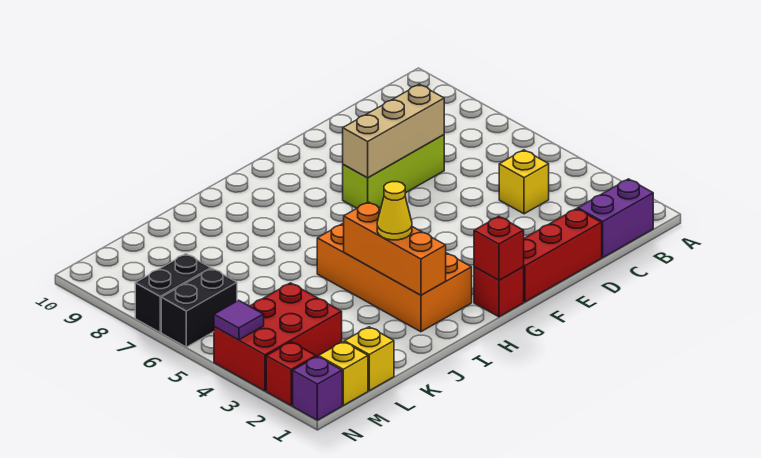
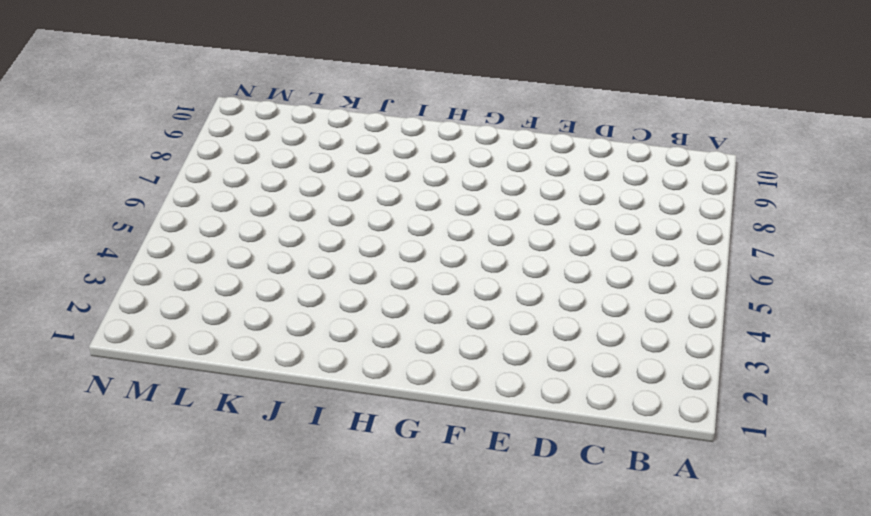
none -> purple 1x2 brick [578,179,653,258]
none -> yellow 1x1 brick [499,150,549,214]
none -> red 1x3 brick [523,209,602,302]

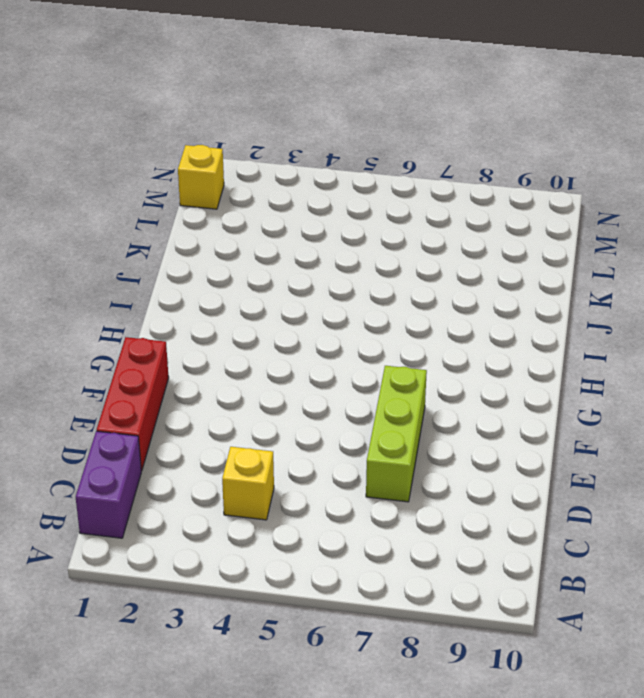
none -> red 1x1 brick [474,267,524,317]
none -> orange 2x4 brick [317,223,472,332]
none -> yellow 1x1 brick [344,327,394,391]

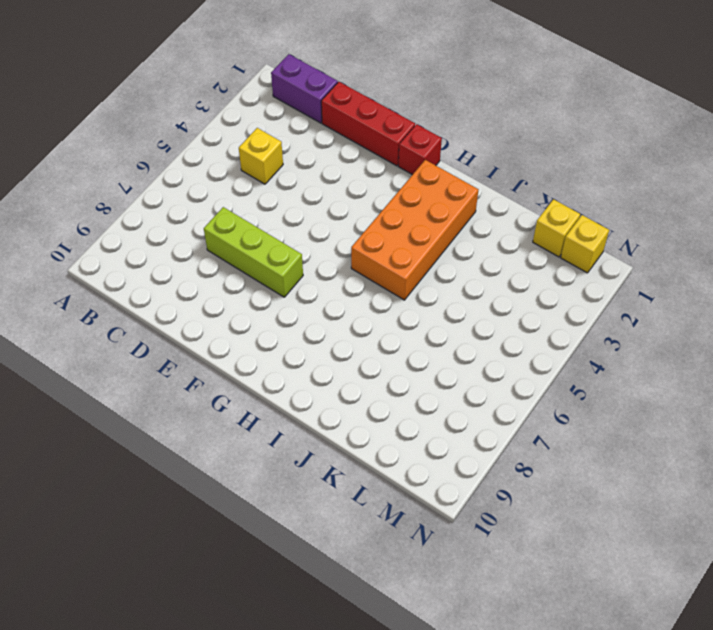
none -> red 2x3 brick [214,283,342,391]
none -> black 1x2 brick [161,269,237,347]
none -> black 1x2 brick [135,254,211,332]

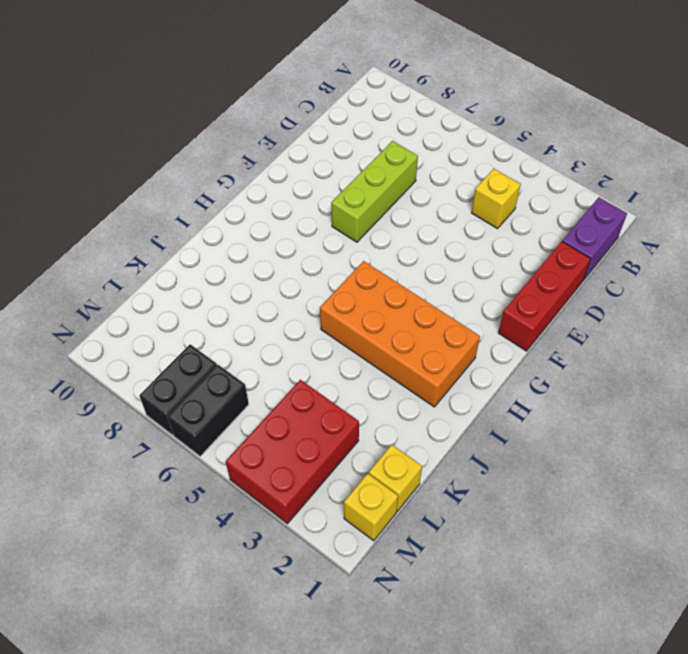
none -> red 1x1 brick [474,267,524,317]
none -> purple 1x1 brick [293,356,342,420]
none -> red 1x1 brick [266,342,316,406]

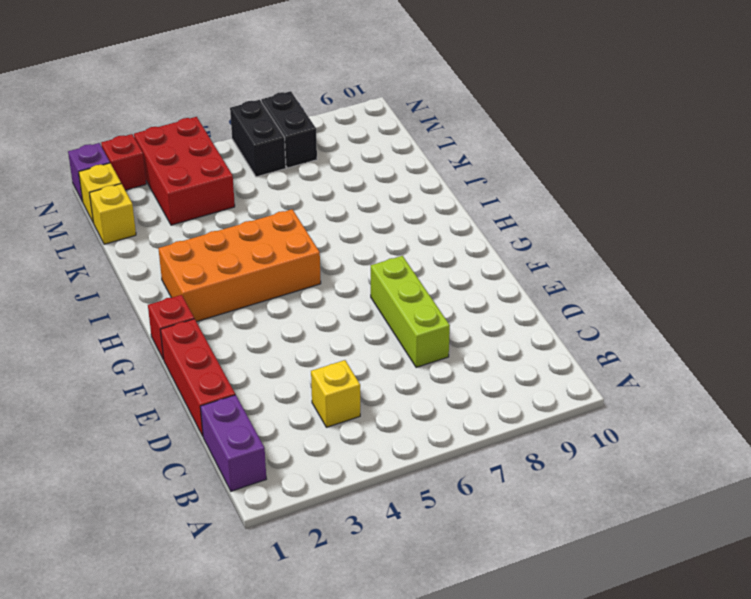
none -> tan 1x3 brick [343,84,444,178]
none -> red 1x1 brick [474,216,524,280]
none -> orange 1x3 brick [344,202,446,295]

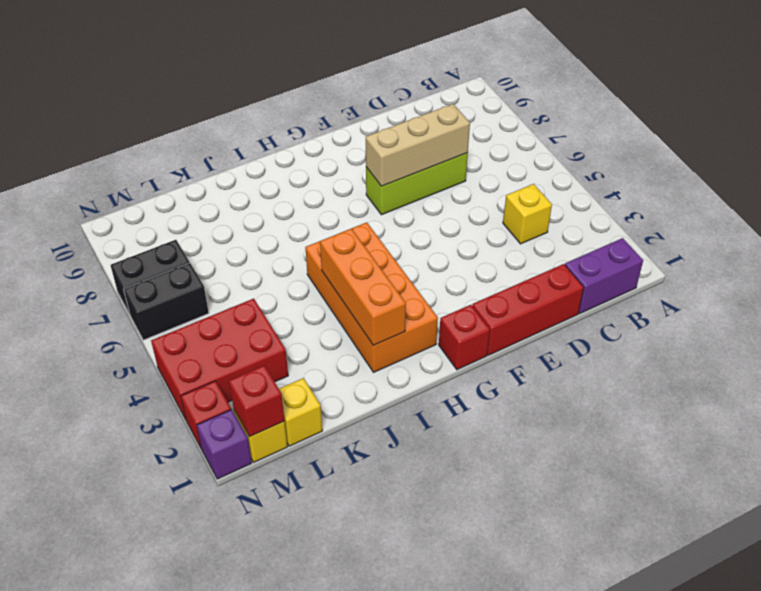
red 1x1 brick [229,365,285,437] -> red 1x1 brick moved to [474,216,524,280]
none -> purple 1x1 tile [214,300,264,340]
none -> yellow 1x1 cone [377,182,412,240]

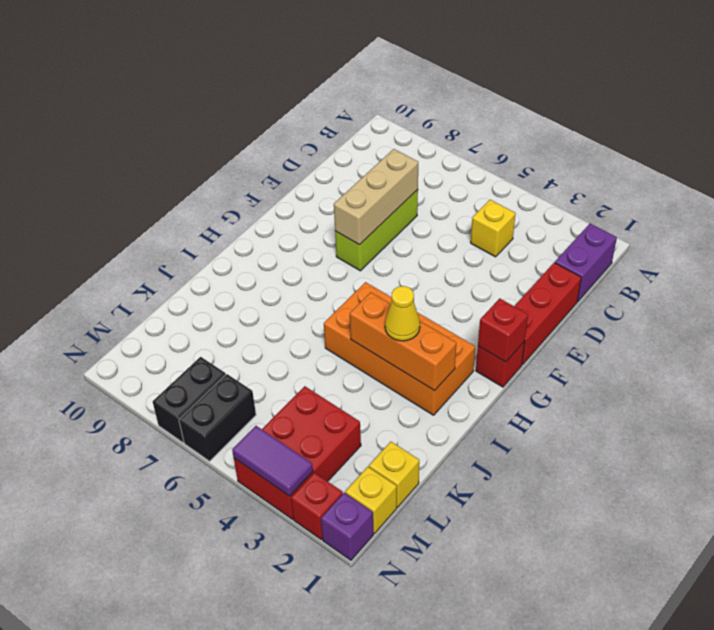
purple 1x2 tile [232,426,313,496] -> purple 1x1 tile [214,300,264,340]

